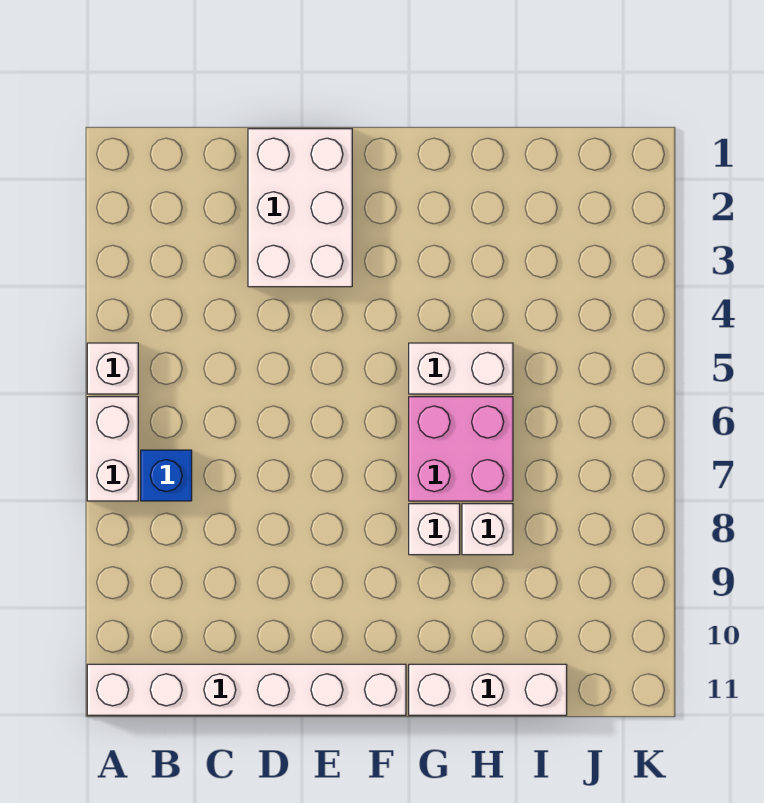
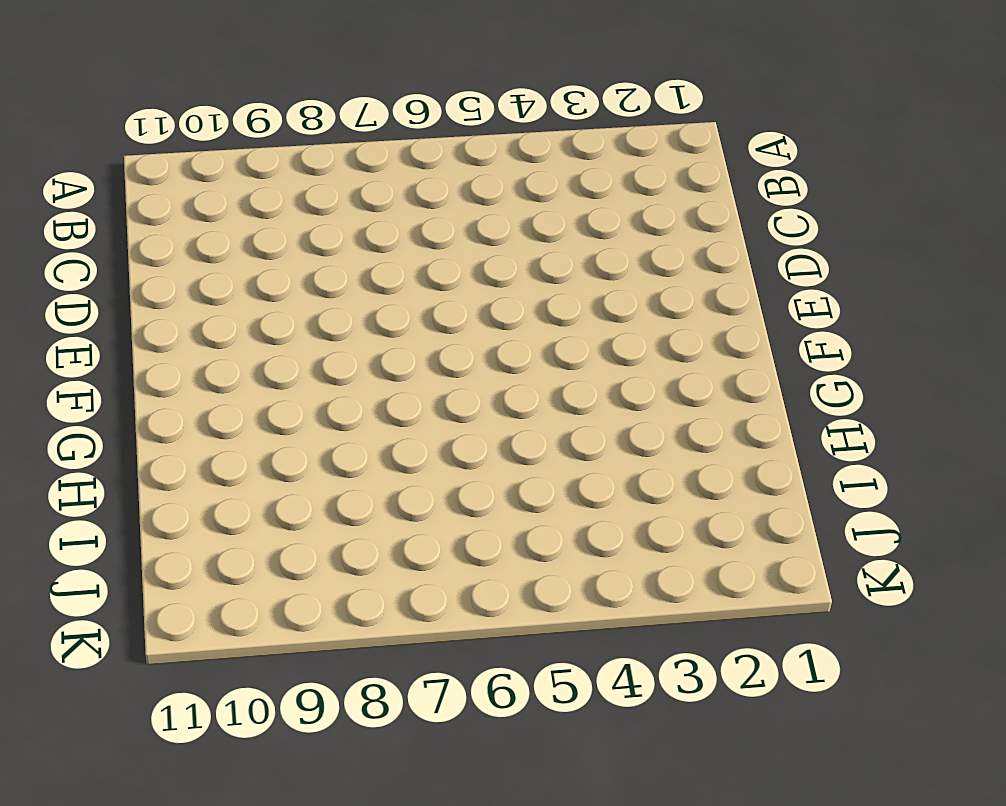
none -> white 1x1 brick [87,343,138,394]
none -> white 1x2 brick [87,397,138,501]

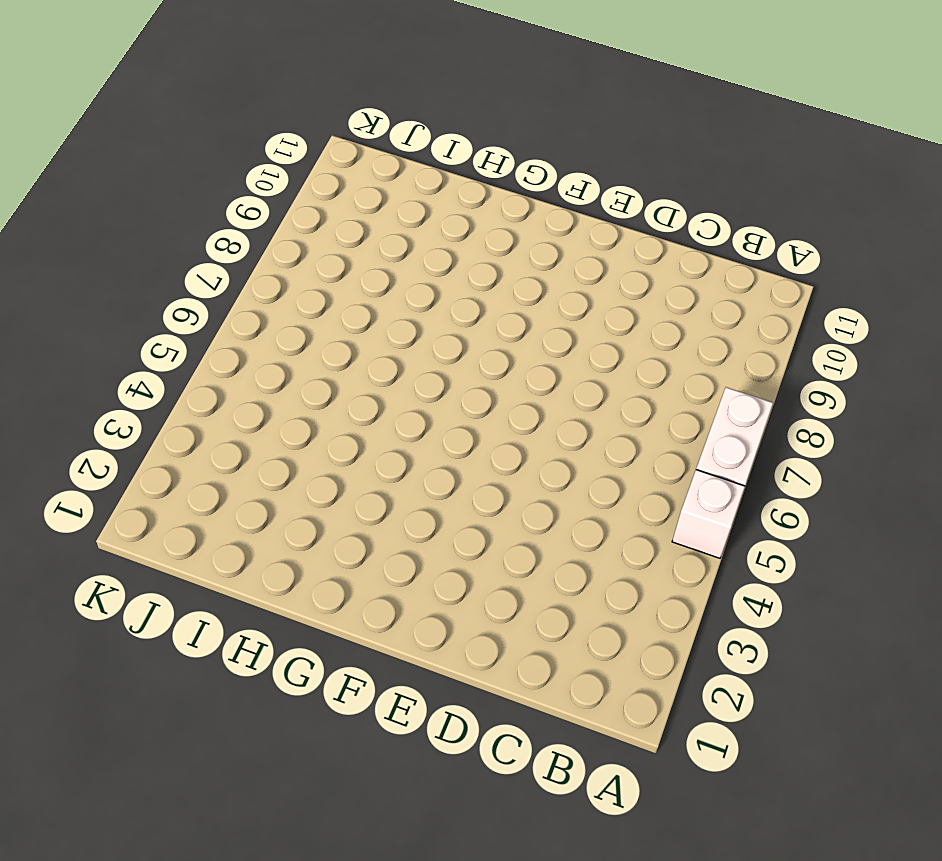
none -> white 1x6 brick [87,664,406,715]
none -> blue 1x1 brick [141,450,192,501]

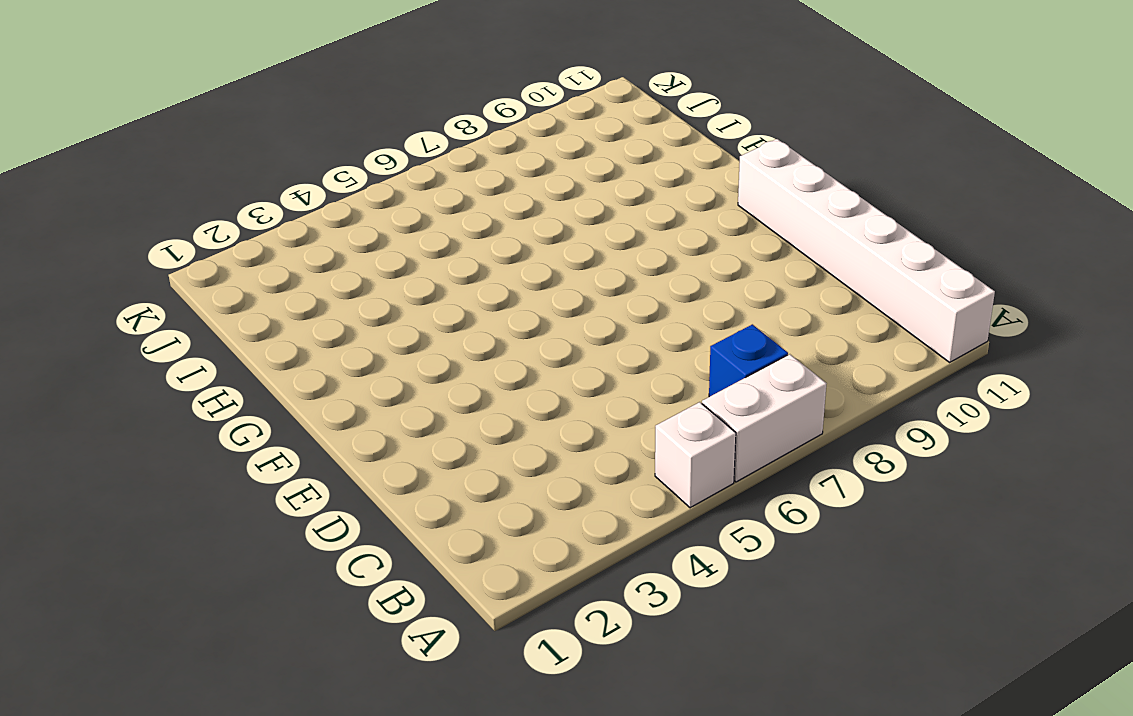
none -> white 2x3 brick [248,129,352,287]
none -> white 1x2 brick [409,343,513,394]

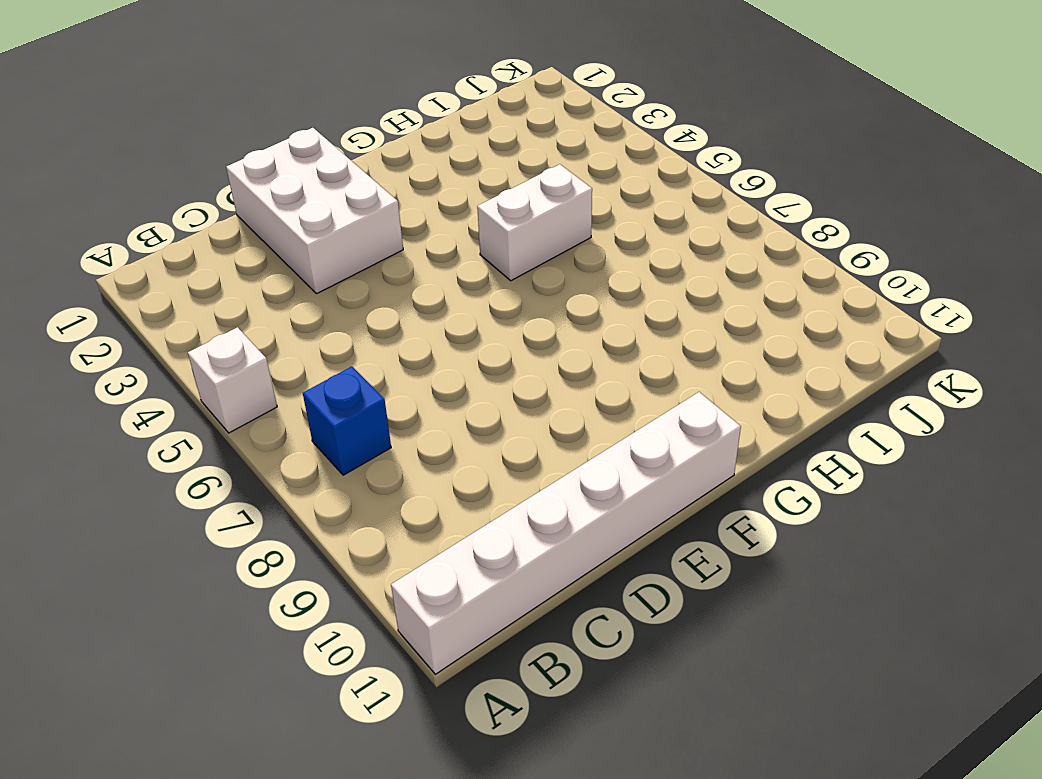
none -> white 1x2 brick [87,397,138,501]
none -> pink 2x2 brick [409,397,513,501]

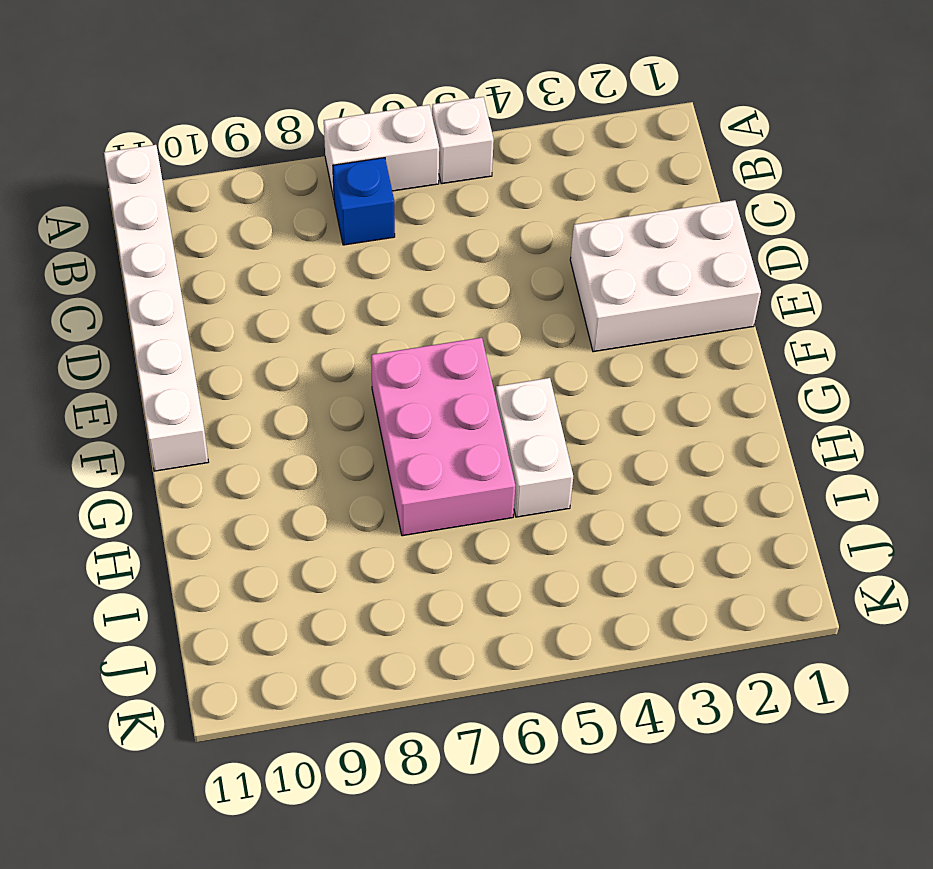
pink 2x3 brick [371,338,515,536] -> pink 2x2 brick [409,397,513,501]
none -> white 1x1 brick [409,504,460,555]
none -> white 1x3 brick [409,664,567,715]

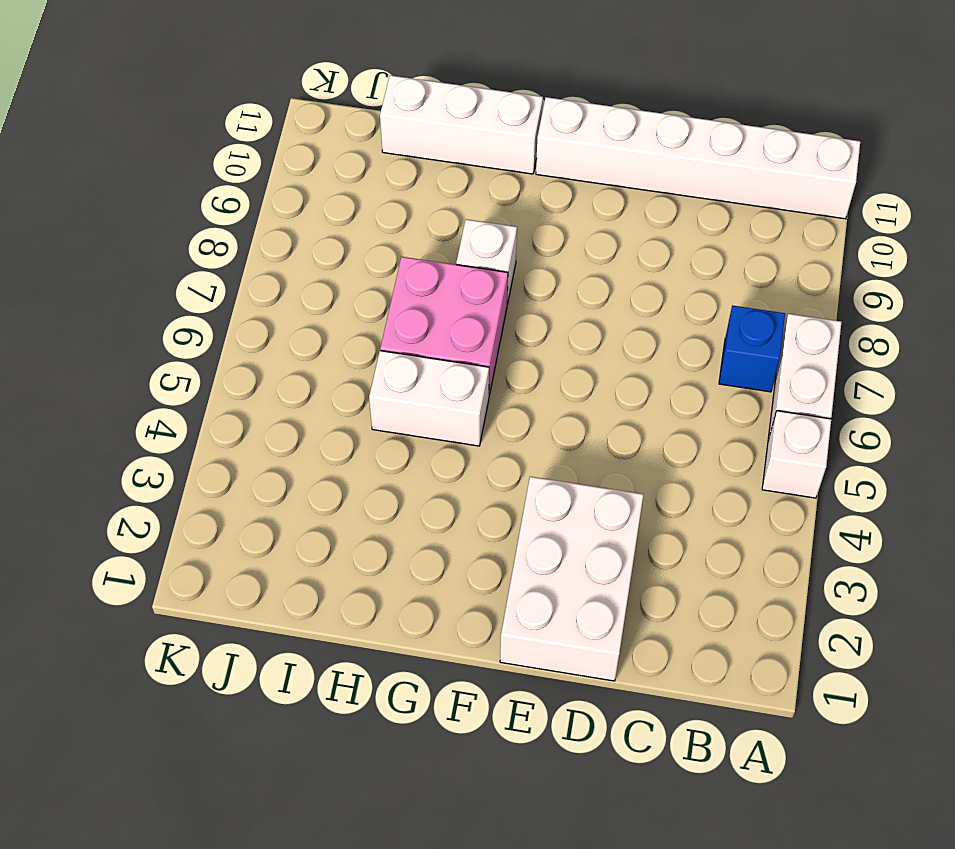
none -> white 1x1 brick [462,504,513,555]

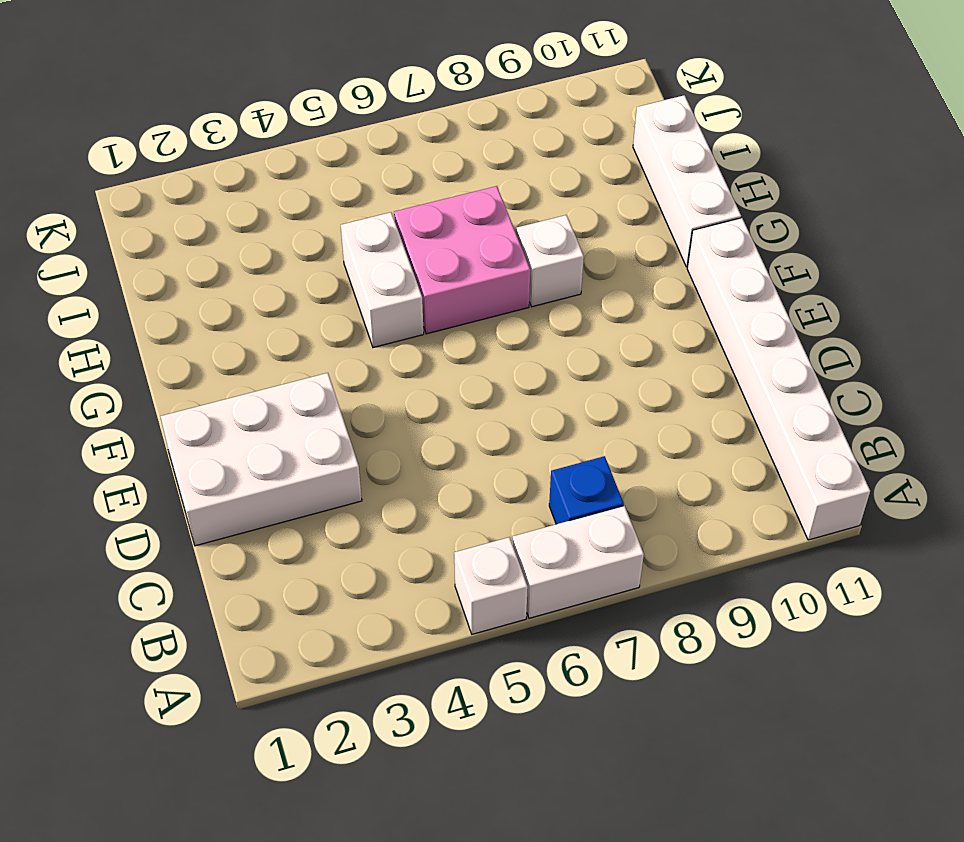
none -> white 1x1 brick [462,504,513,555]

